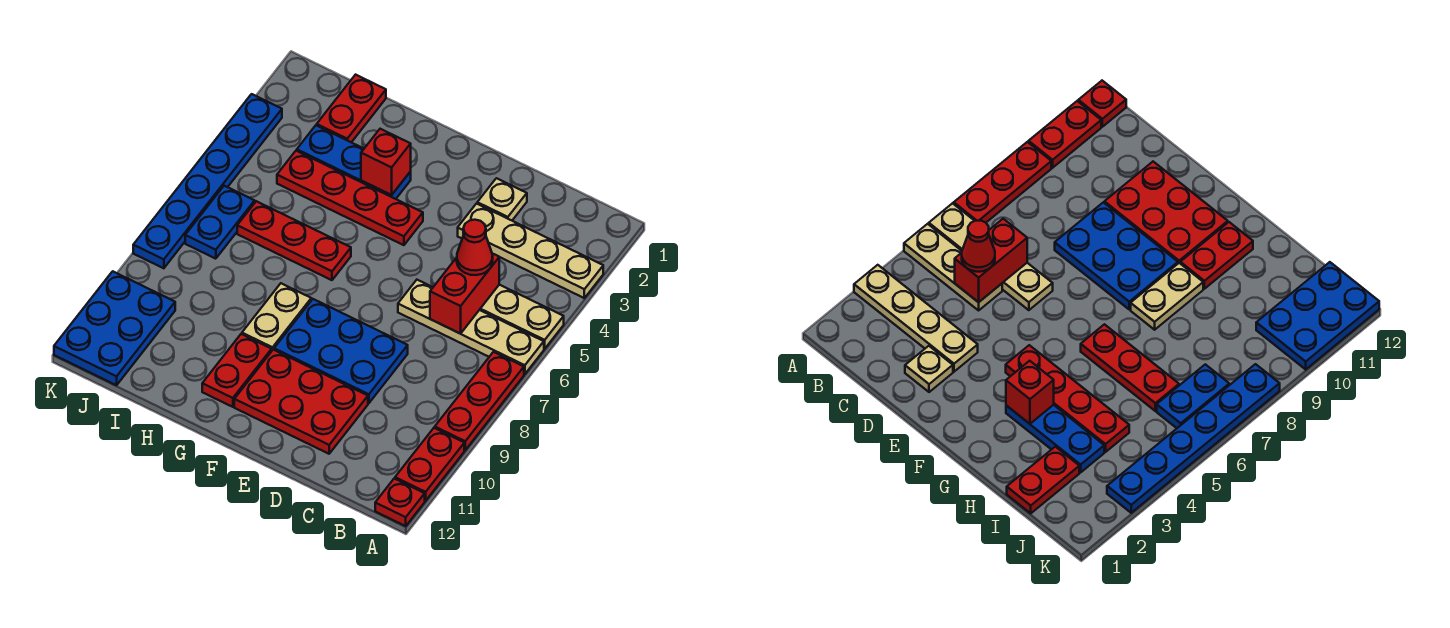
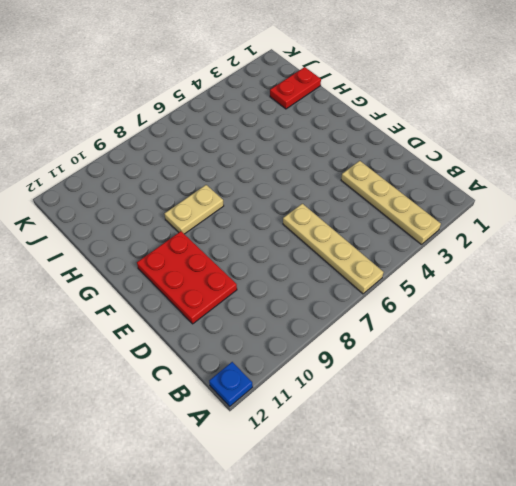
blue 1x1 plate [209,362,253,406] -> red 1x1 plate [375,479,425,526]
none -> tan 1x3 plate [480,285,564,349]
none -> red 1x3 plate [435,352,524,450]
none -> red 1x2 plate [395,428,464,501]

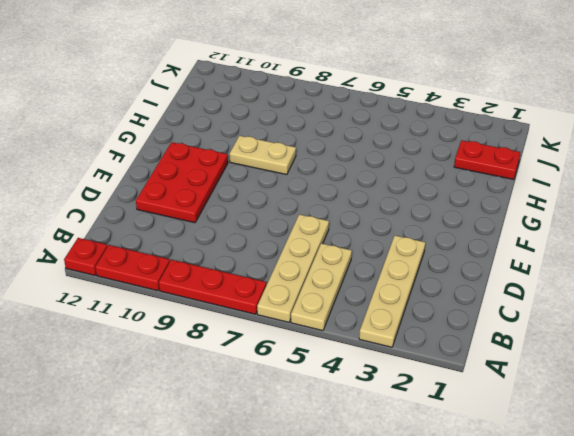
none -> tan 1x1 plate [477,178,527,220]
none -> blue 2x3 plate [274,299,408,403]
none -> red 1x4 plate [277,151,423,245]

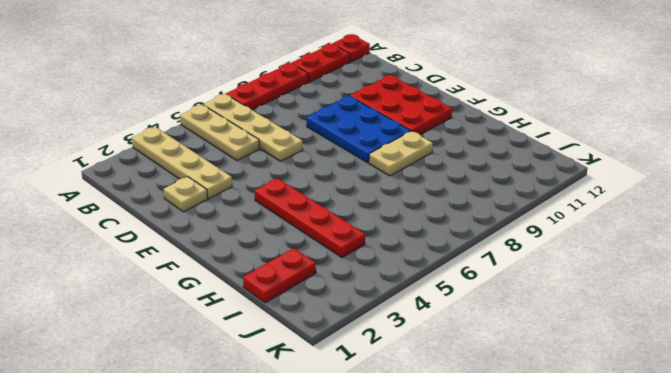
none -> blue 1x3 plate [297,125,411,199]
none -> red 1x3 plate [237,201,351,280]
none -> red 1x2 plate [202,334,272,407]

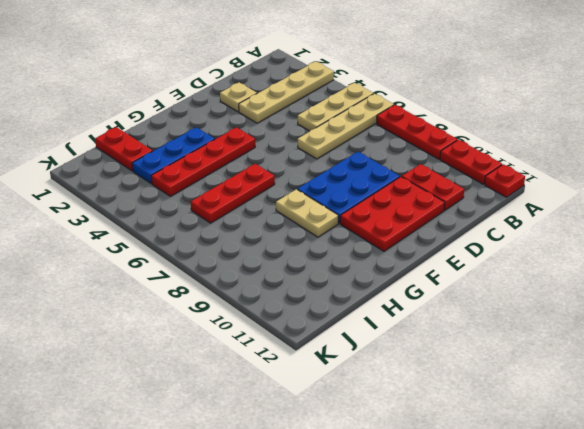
red 1x2 plate [402,164,464,210] -> red 1x2 plate moved to [202,334,272,407]
none -> blue 1x2 plate [185,186,255,259]
none -> blue 2x3 plate [54,271,175,385]
none -> blue 1x6 plate [133,94,282,268]

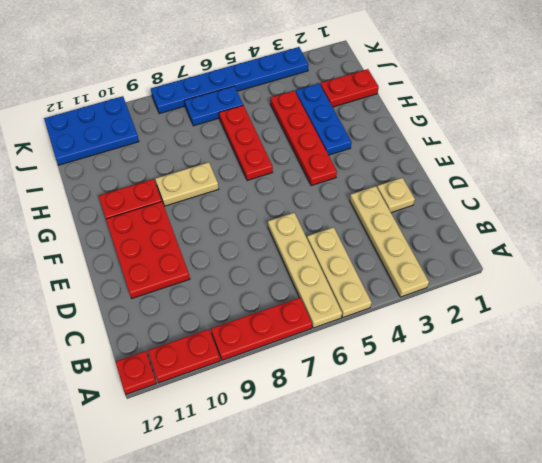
none -> blue 2x3 plate [274,299,408,403]
none -> red 1x2 brick [430,253,499,334]
none -> red 1x1 brick [361,129,411,195]

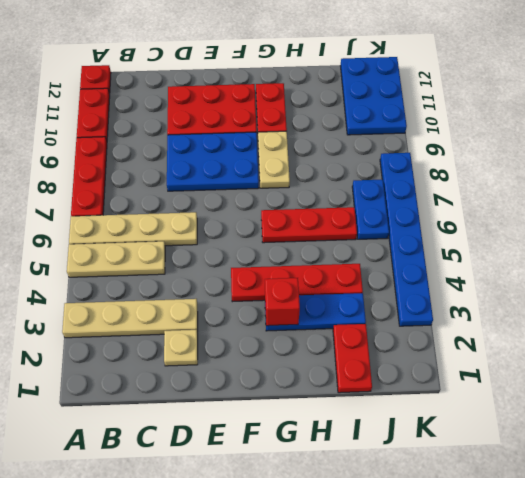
none -> red 1x2 brick [430,253,499,334]
none -> red 1x1 cone [457,220,493,275]

